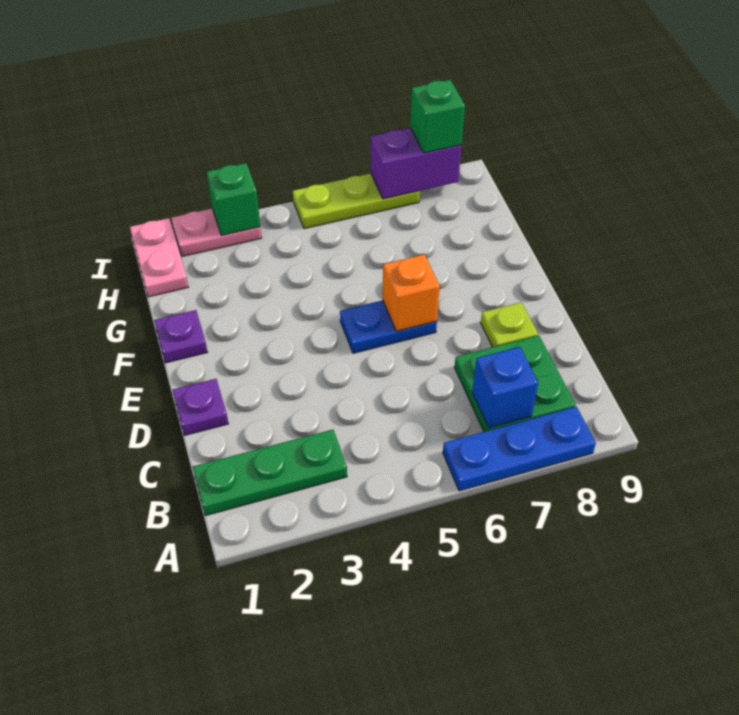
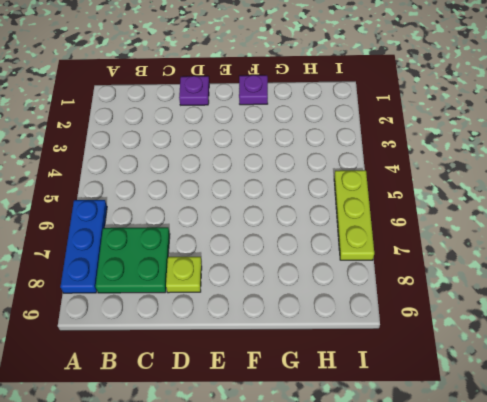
none -> green 1x3 plate [193,430,347,516]
none -> blue 1x2 plate [340,300,437,353]
none -> pink 1x2 plate [130,218,188,297]

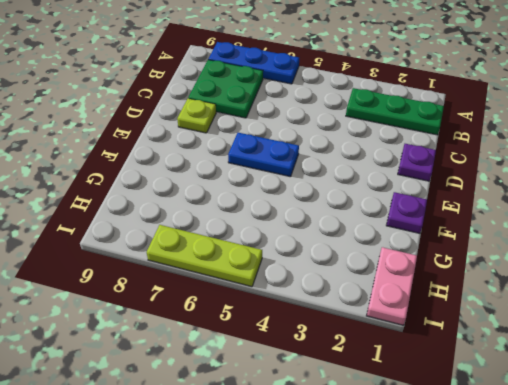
none -> pink 1x2 plate [172,209,262,257]
none -> blue 1x1 brick [472,347,538,428]
none -> orange 1x1 brick [383,254,440,331]

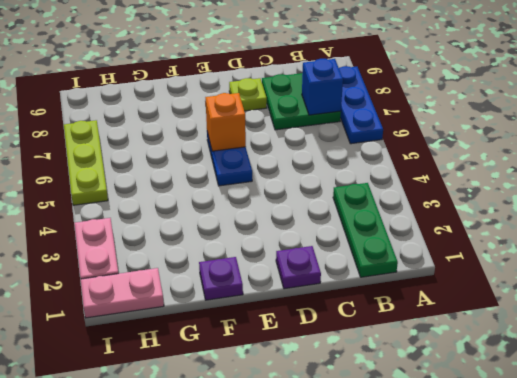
none -> green 1x1 brick [207,163,260,235]
none -> purple 1x2 brick [371,128,462,199]
none -> green 1x1 brick [410,80,465,153]

